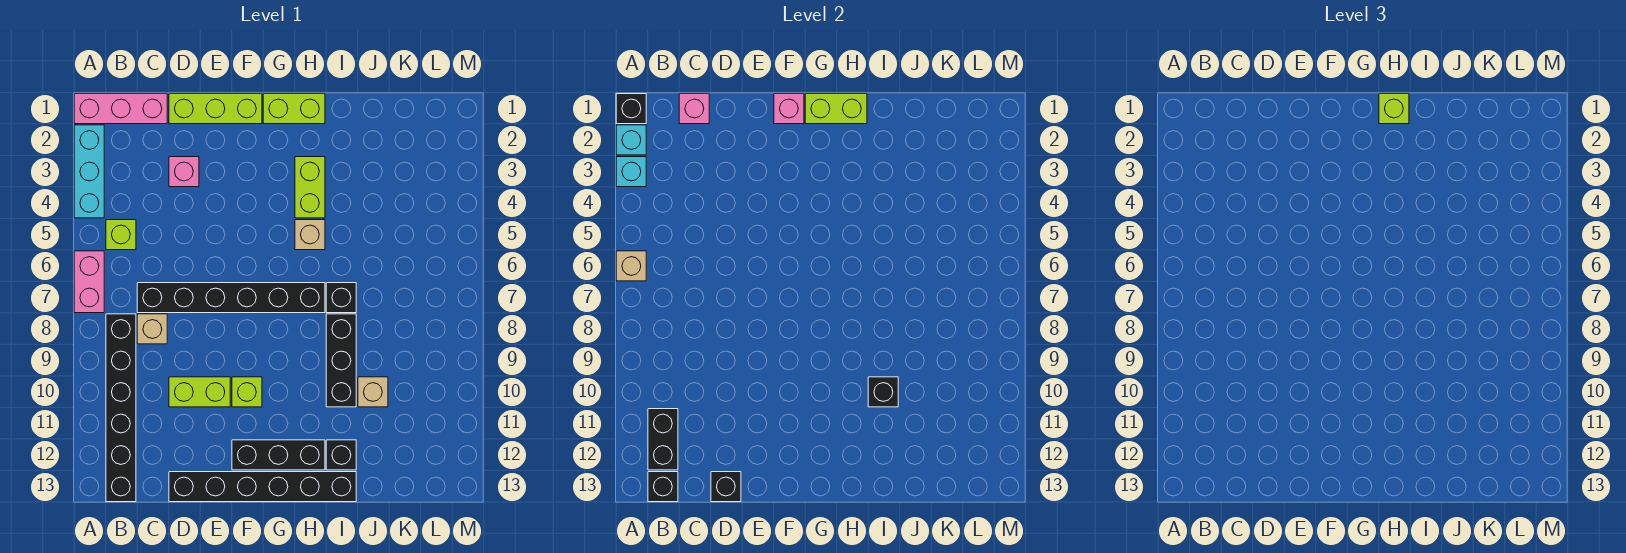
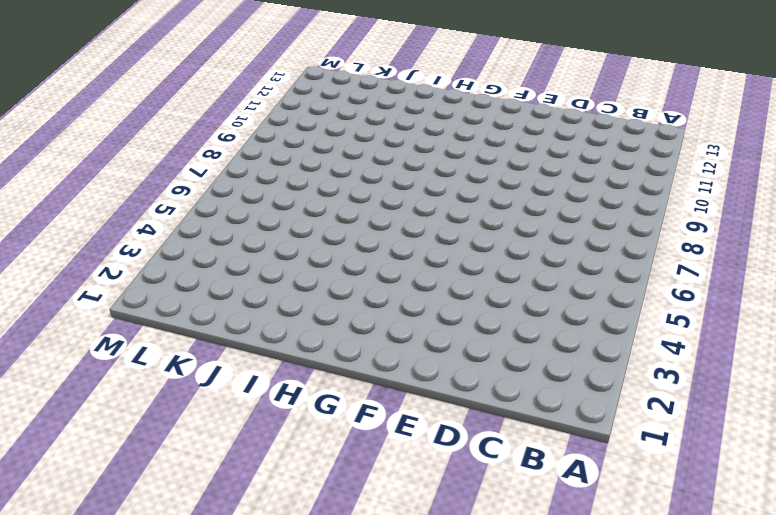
none -> pink 1x3 brick [74,94,167,124]
none -> cyan 1x3 brick [74,125,104,218]
none -> pink 1x2 brick [74,251,104,313]
none -> lime 1x1 brick [106,220,136,250]

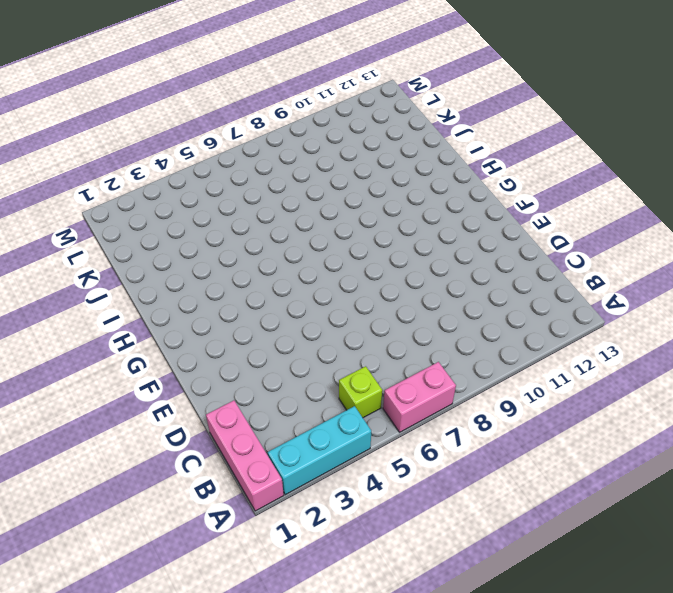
none -> black 1x6 brick [106,314,136,502]
none -> black 1x6 brick [137,283,325,313]
none -> tan 1x1 brick [137,314,167,344]
none -> lime 1x3 brick [169,94,262,124]

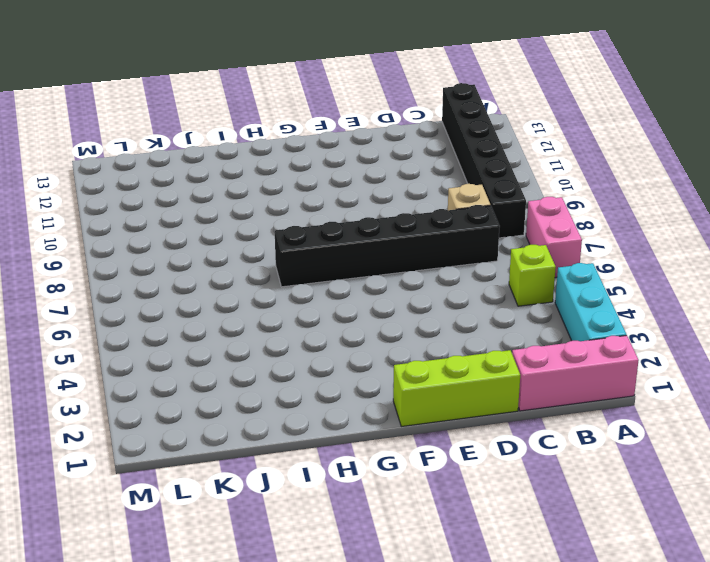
none -> pink 1x1 brick [169,157,199,187]
none -> lime 1x2 brick [169,377,230,407]
none -> black 1x6 brick [169,472,356,502]
none -> lime 1x1 brick [232,377,262,407]

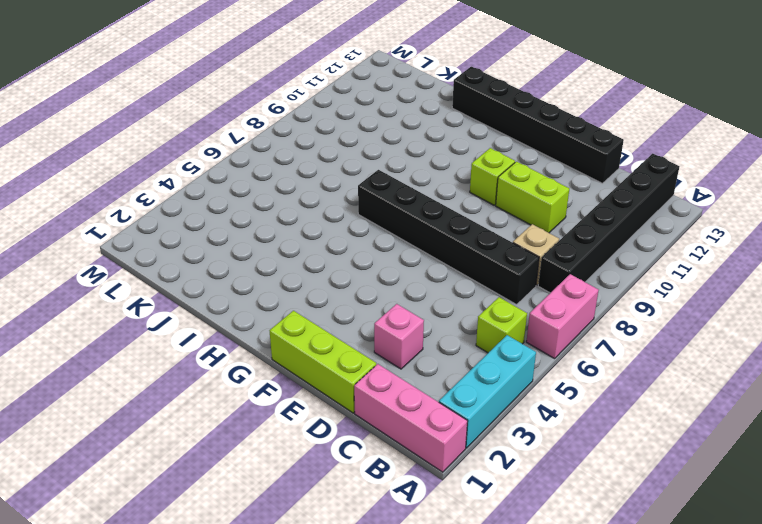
none -> black 1x3 brick [232,440,325,470]
none -> lime 1x2 brick [263,94,325,124]
none -> lime 1x2 brick [295,157,325,218]
none -> tan 1x1 brick [295,220,325,250]

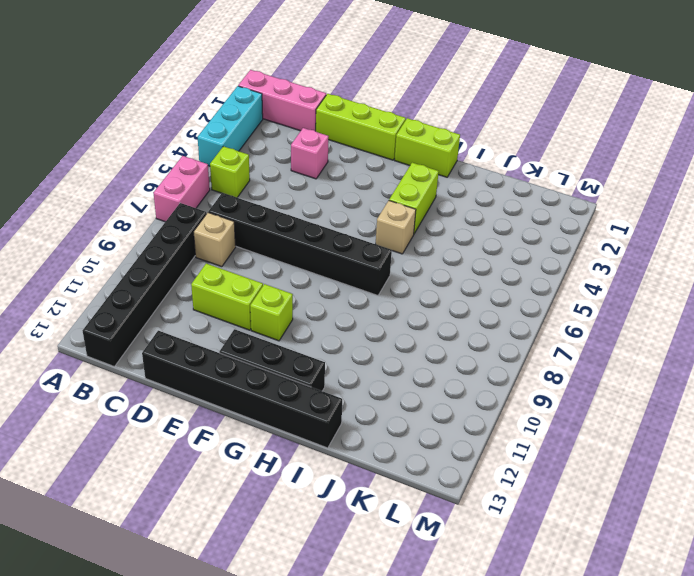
none -> black 1x1 brick [326,283,356,313]
none -> black 1x3 brick [326,314,356,407]
none -> black 1x1 brick [326,440,356,470]
none -> tan 1x1 brick [358,377,388,407]

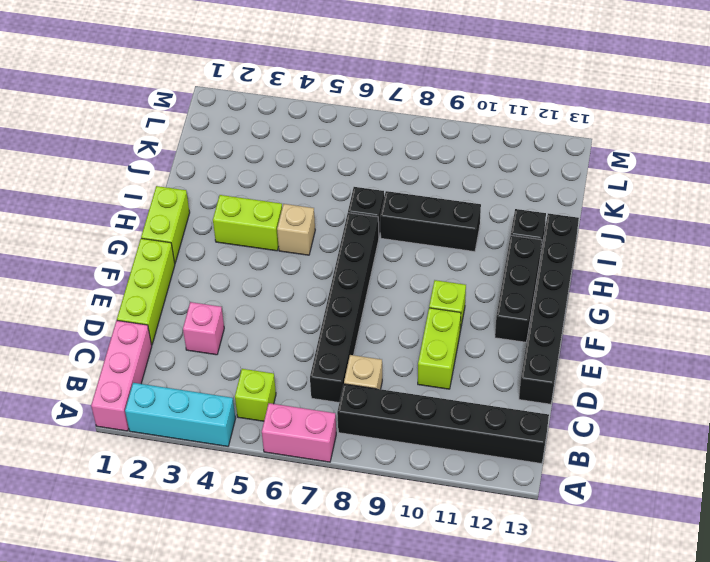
none -> tan 1x1 brick [358,377,388,407]
none -> black 1x1 brick [616,94,646,124]
none -> cyan 1x1 brick [616,125,646,155]
none -> cyan 1x1 brick [616,157,646,187]

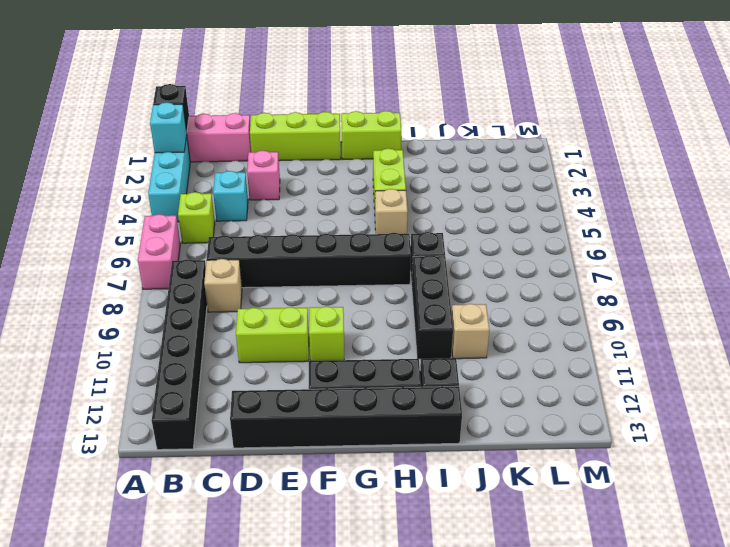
cyan 1x1 brick [213,171,248,221] -> cyan 1x1 brick moved to [616,157,646,187]
none -> tan 1x1 brick [616,251,646,281]
none -> black 1x2 brick [648,409,678,470]
none -> black 1x1 brick [648,472,678,502]
none -> pink 1x1 brick [679,94,709,124]

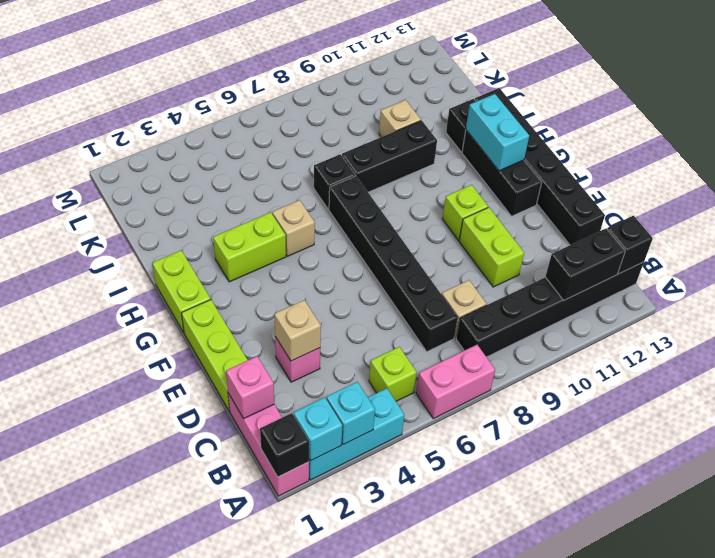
tan 1x1 brick [274,300,321,361] -> tan 1x1 brick moved to [616,251,646,281]
cyan 1x2 brick [466,94,529,171] -> none
none -> black 1x1 brick [711,472,741,502]
none -> pink 1x1 brick [774,94,804,124]
none -> lime 1x2 brick [805,94,867,124]
none -> black 1x1 brick [868,377,898,407]

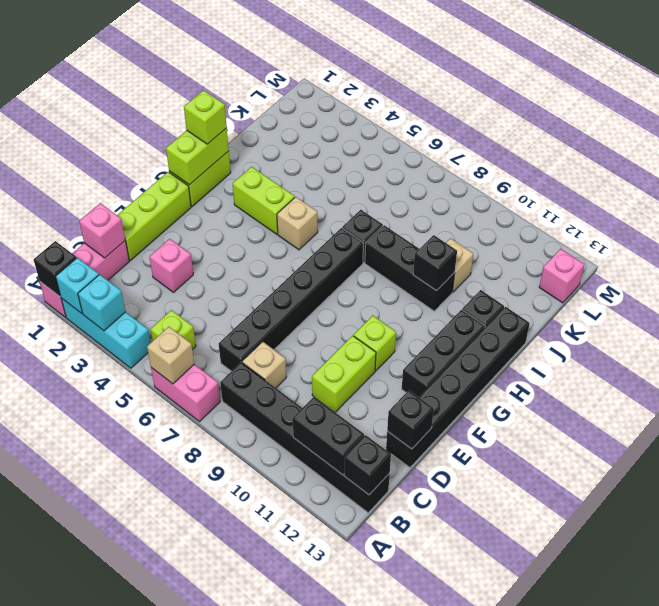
pink 1x1 brick [539,249,584,303] -> pink 1x1 brick moved to [774,94,804,124]

